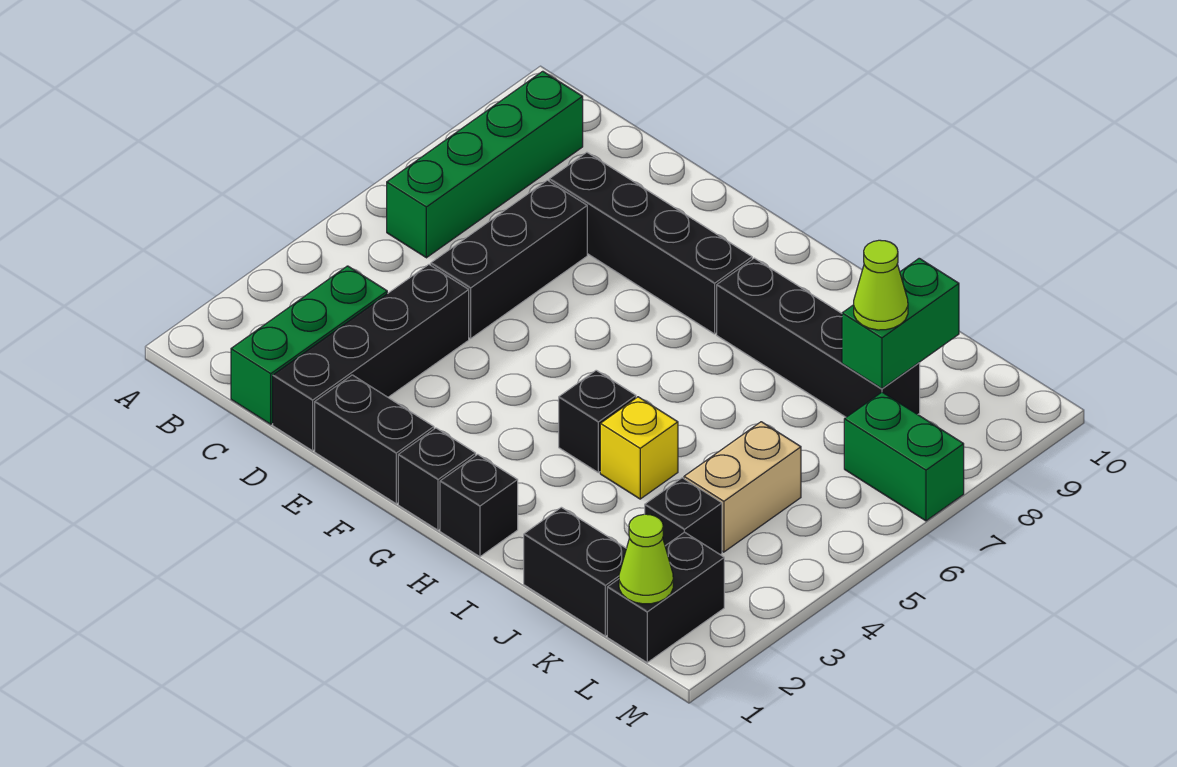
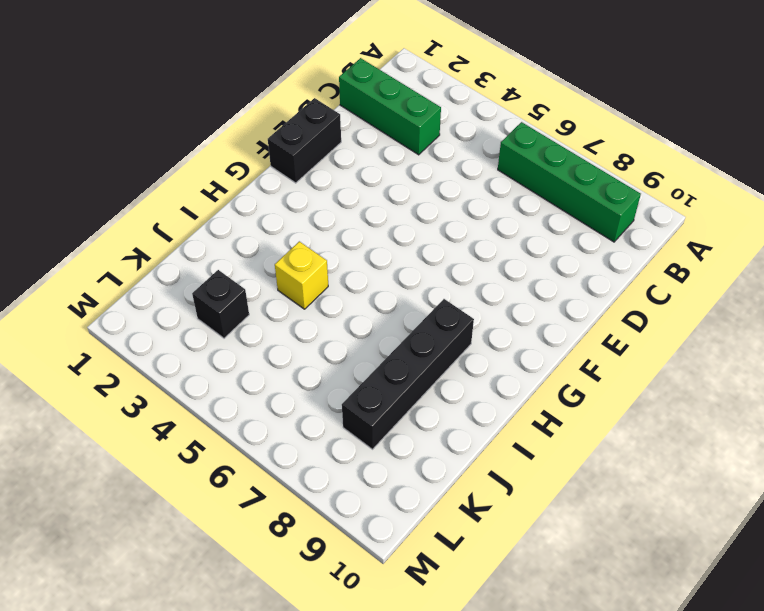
none -> black 1x4 brick [273,265,469,451]
none -> black 1x3 brick [431,180,587,339]
none -> black 1x4 brick [549,152,752,334]

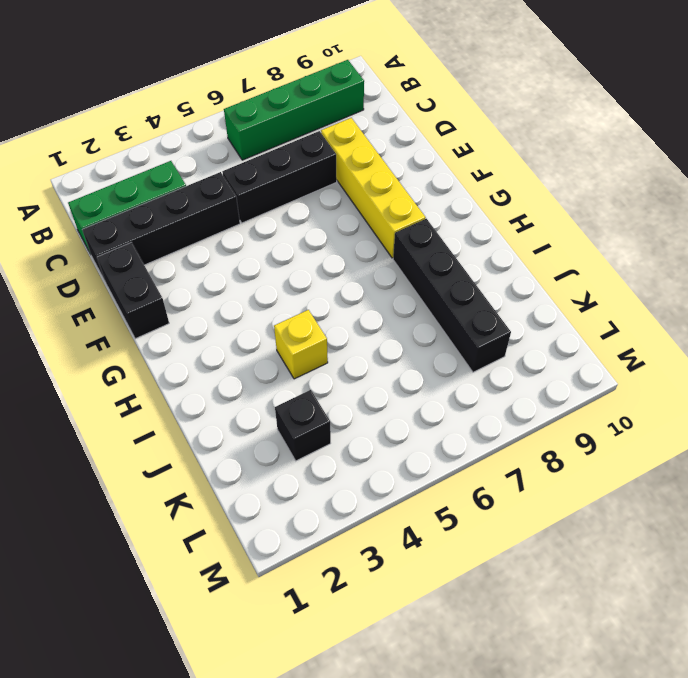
yellow 1x4 brick [321,118,426,258] -> black 1x4 brick [549,152,752,334]
none -> black 1x1 brick [398,428,476,530]
none -> black 1x1 brick [440,454,518,557]
none -> black 1x1 brick [559,370,636,473]

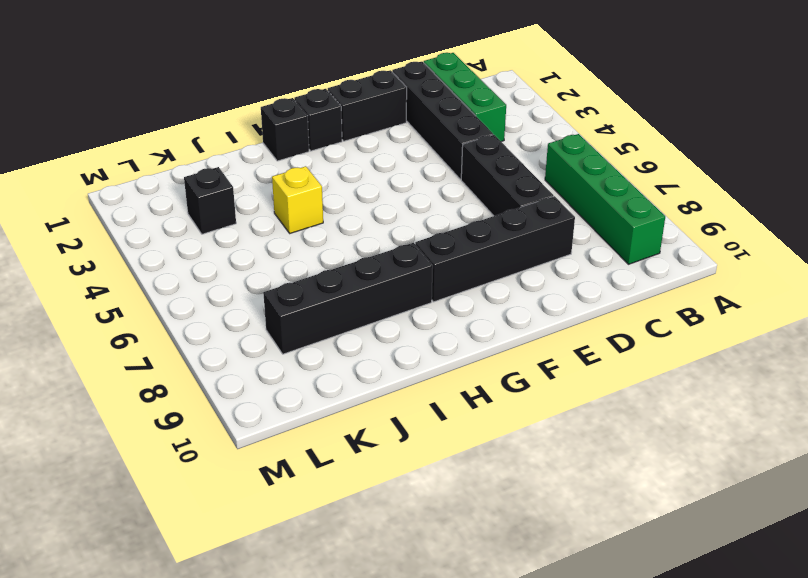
none -> black 1x1 brick [559,370,636,473]
none -> black 1x2 brick [524,507,626,636]
none -> tan 1x2 brick [684,422,801,552]

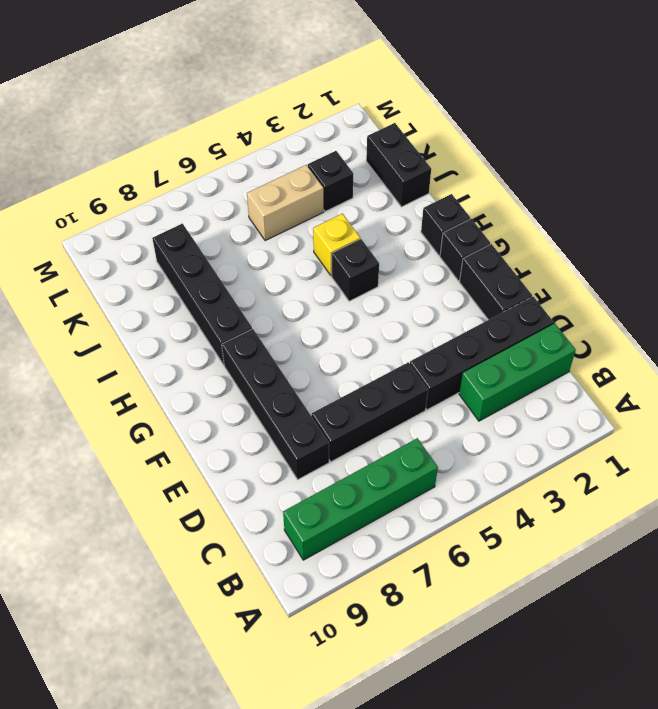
none -> black 1x2 brick [607,532,724,662]
none -> green 1x2 brick [844,392,964,521]
none -> green 1x2 brick [842,258,959,389]

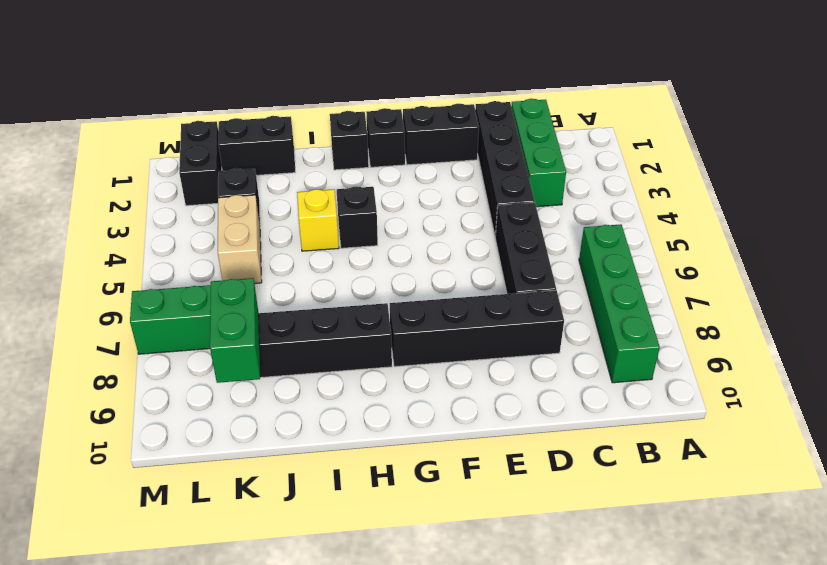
none -> lime 1x1 cone [619,514,673,604]
none -> lime 1x1 cone [854,240,908,330]

